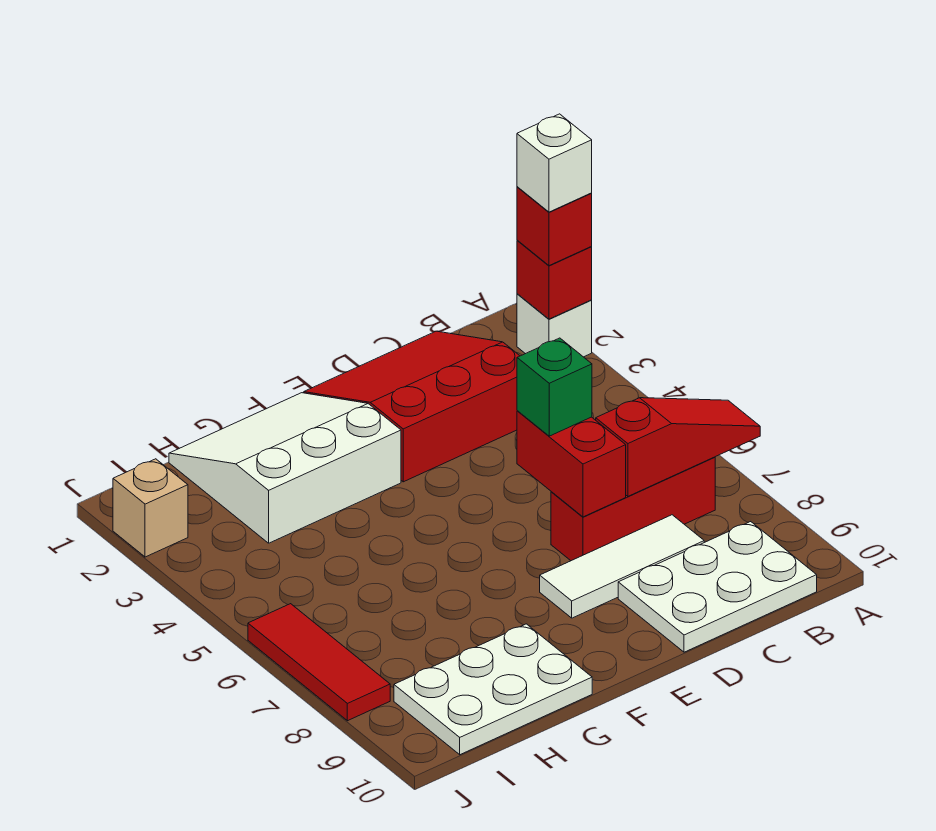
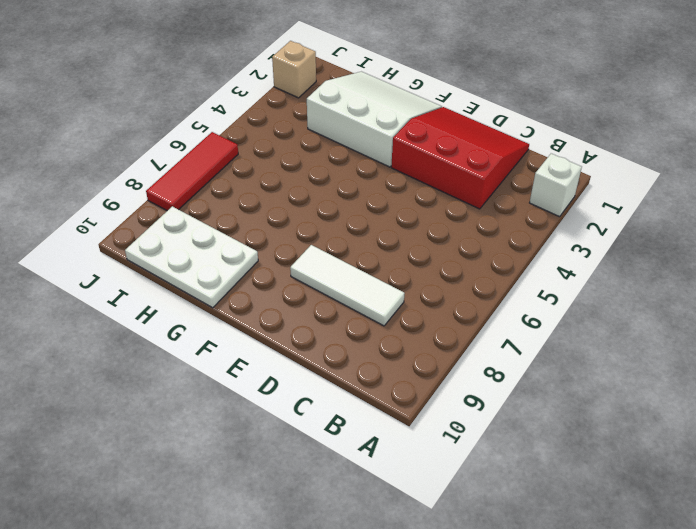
none -> red 1x3 brick [551,457,715,561]
none -> white 2x3 plate [618,522,817,652]
none -> red 1x1 brick [517,240,592,319]

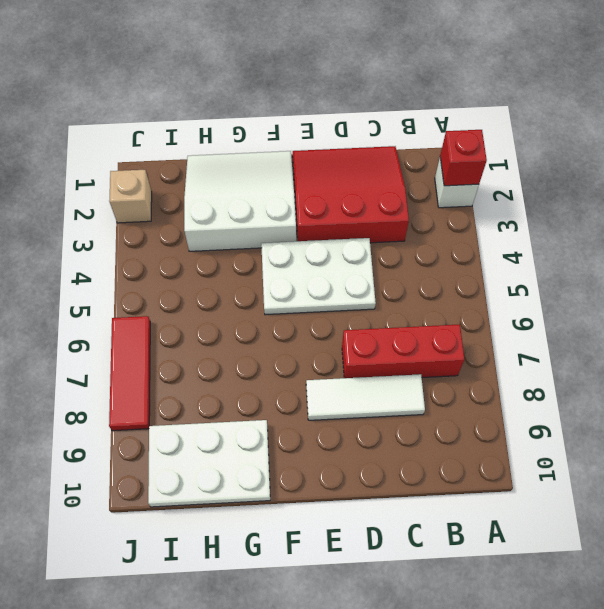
white 2x3 plate [261,238,376,315] -> white 2x3 plate moved to [618,522,817,652]
none -> red 1x3 slope [596,398,760,496]
none -> red 1x2 brick [517,411,626,517]
none -> red 1x1 brick [517,187,592,266]

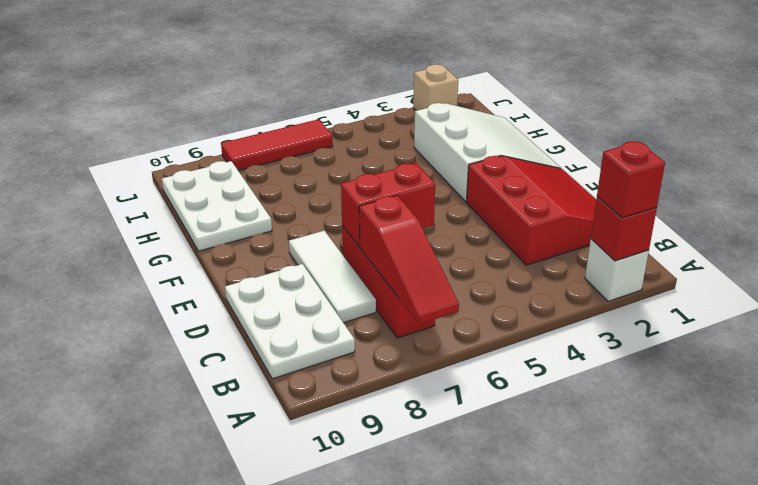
none -> green 1x1 brick [517,338,592,436]
none -> white 1x1 brick [517,114,592,212]

